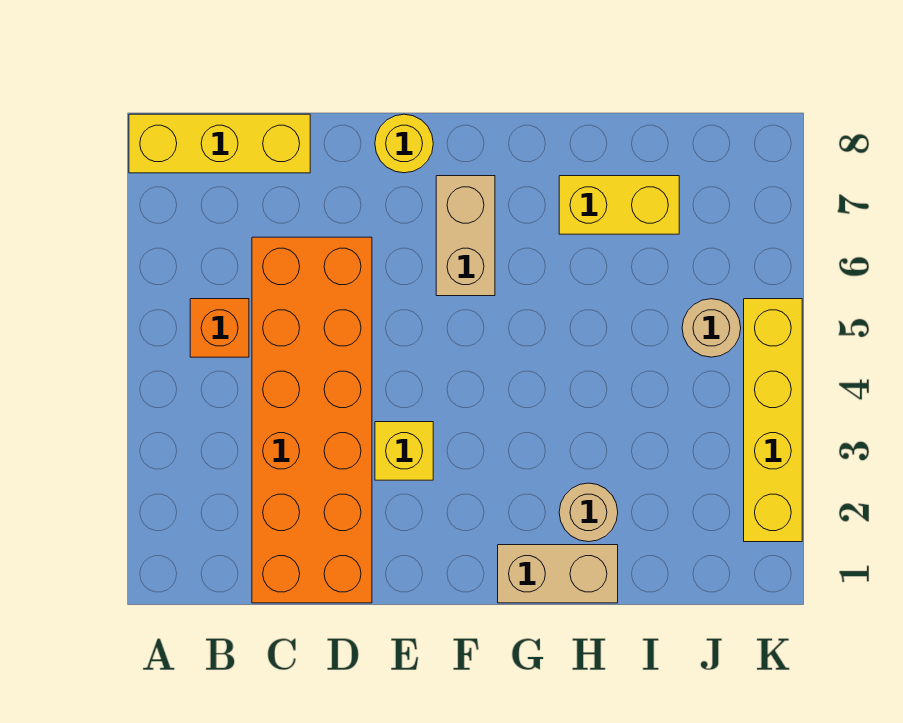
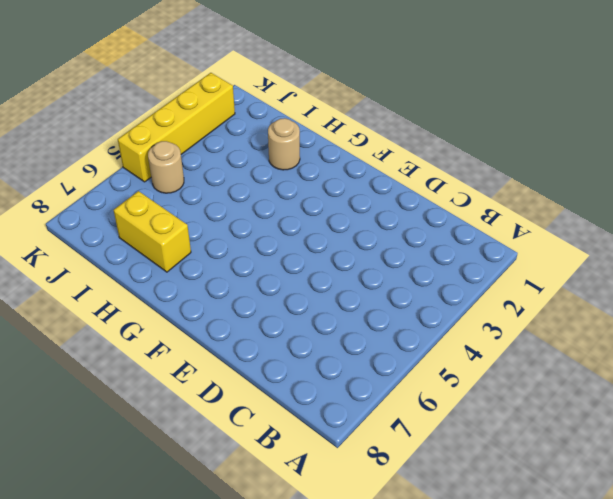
none -> yellow 1x3 brick [129,114,310,173]
none -> orange 1x1 brick [190,299,249,357]

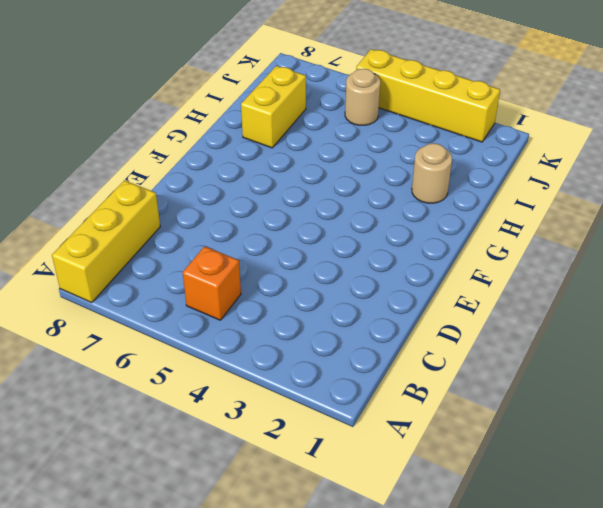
none -> orange 2x6 brick [252,237,372,603]
none -> yellow 1x1 brick [375,422,433,480]

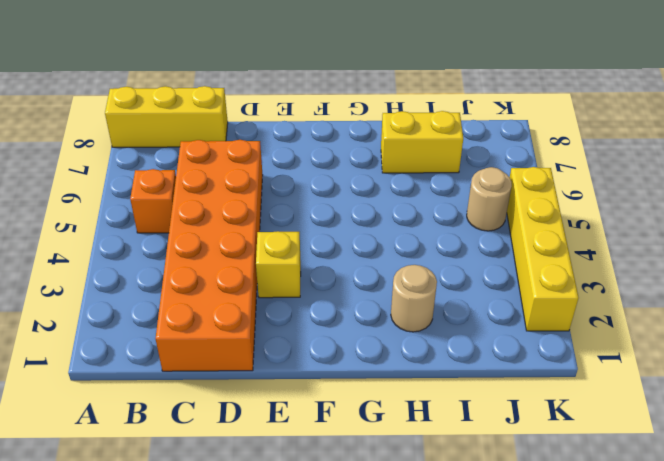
none -> yellow 1x1 round brick [375,114,433,173]
none -> tan 1x2 brick [436,176,495,296]

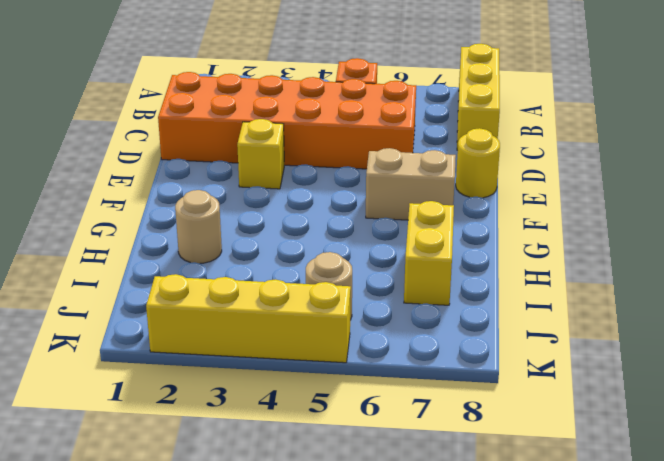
none -> tan 1x2 brick [498,545,618,603]

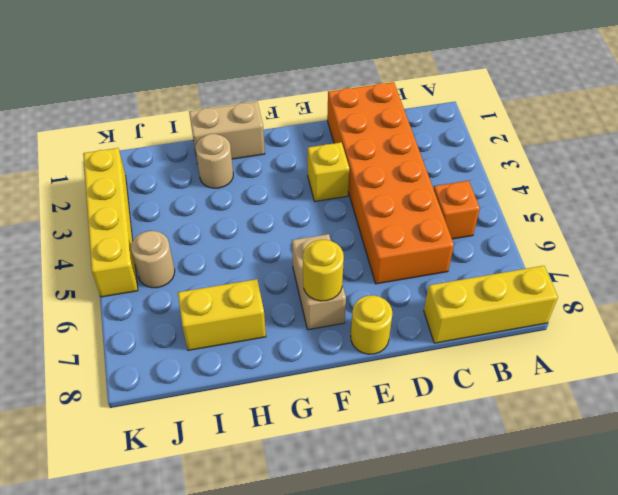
yellow 1x1 round brick [303,240,344,301] -> none

